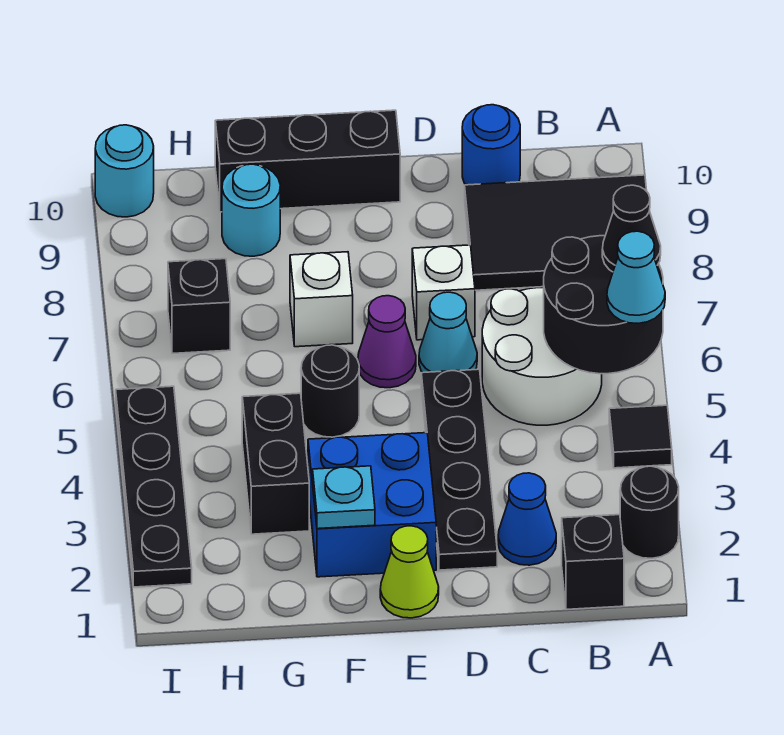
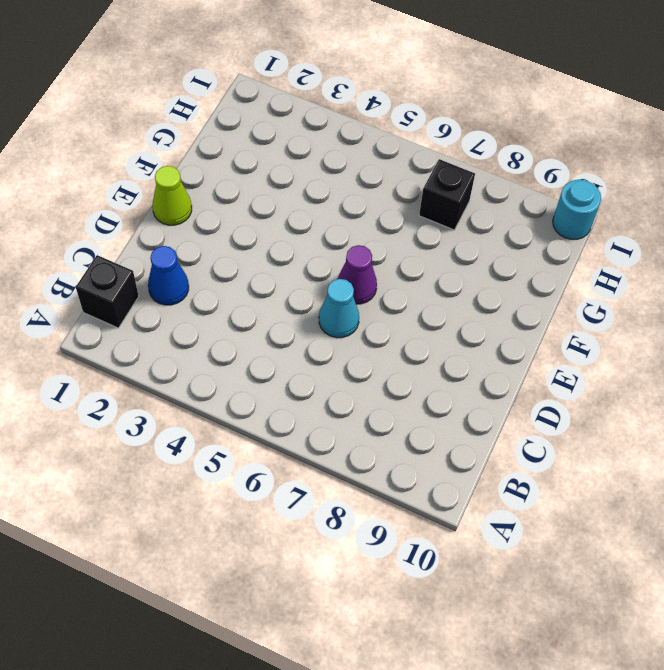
none -> black 1x1 round brick [620,466,679,558]
none -> black 1x1 tile [609,405,672,468]
none -> black 2x3 tile [465,175,647,290]

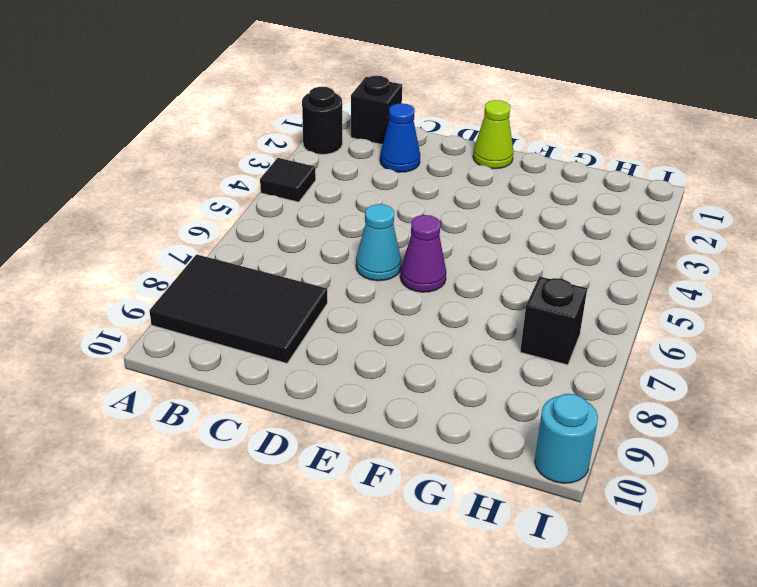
none -> white 2x2 round brick [482,288,602,425]
none -> blue 1x1 round brick [462,105,520,185]
none -> black 1x4 plate [421,369,497,570]

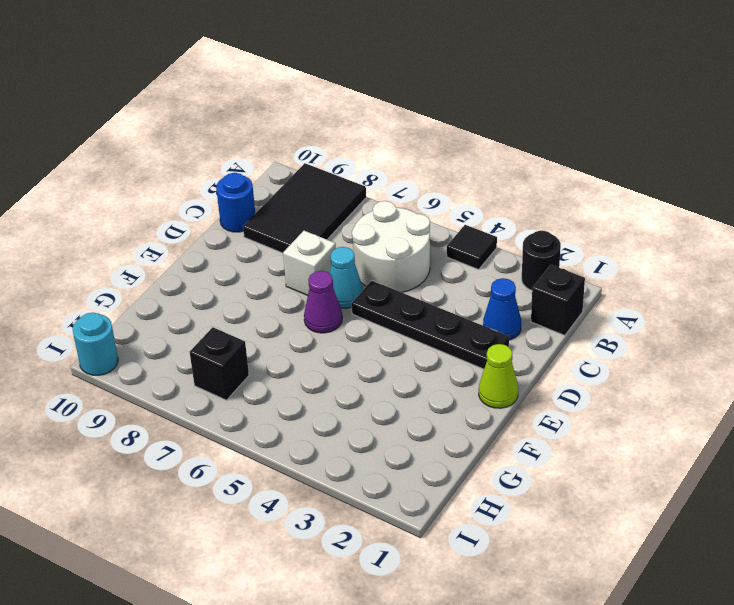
none -> blue 2x2 brick [308,433,436,577]
none -> black 1x3 brick [215,110,400,212]
none -> black 1x1 round brick [301,345,359,437]

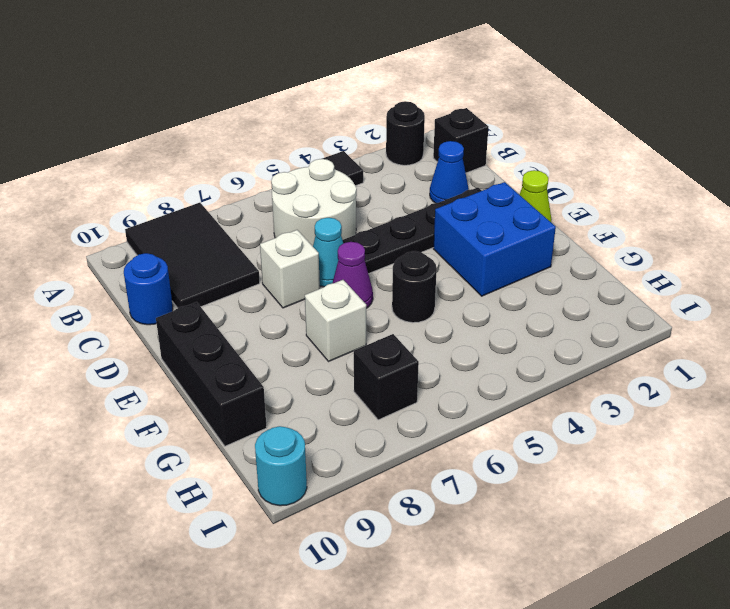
none -> black 1x2 brick [242,393,309,534]
none -> cyan 1x1 round brick [222,164,280,256]
none -> black 1x4 plate [116,386,192,587]

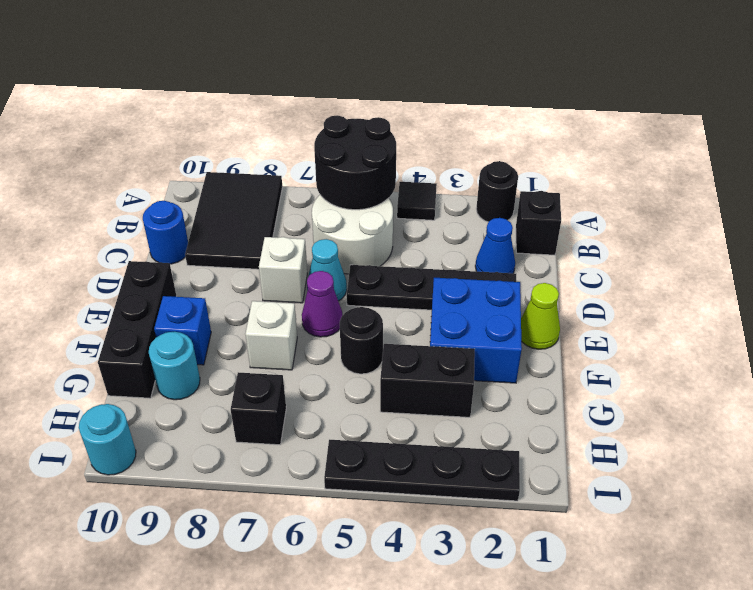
blue 1x1 brick [154,296,211,365] -> none
none -> cyan 1x1 plate [313,466,375,529]
none -> cyan 1x1 cone [607,231,665,323]
none -> black 1x1 cone [602,185,661,272]

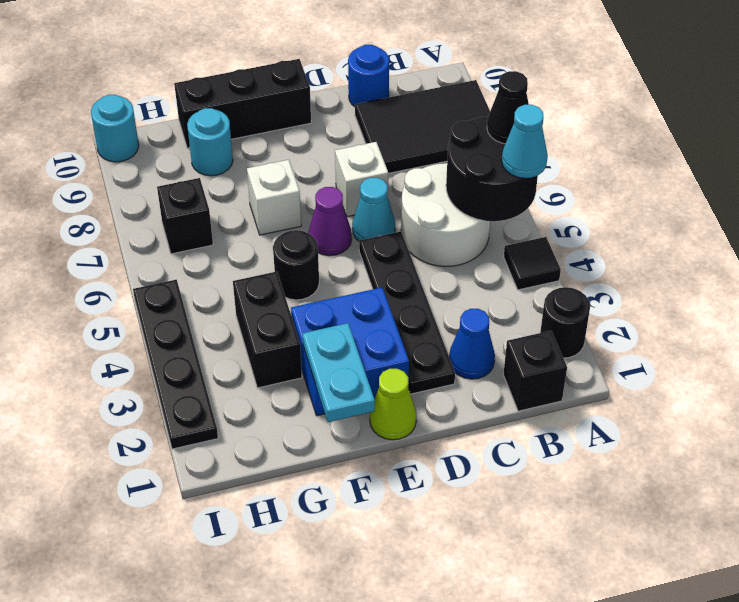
cyan 1x2 plate [303,323,375,422] -> cyan 1x1 plate [313,466,375,529]

